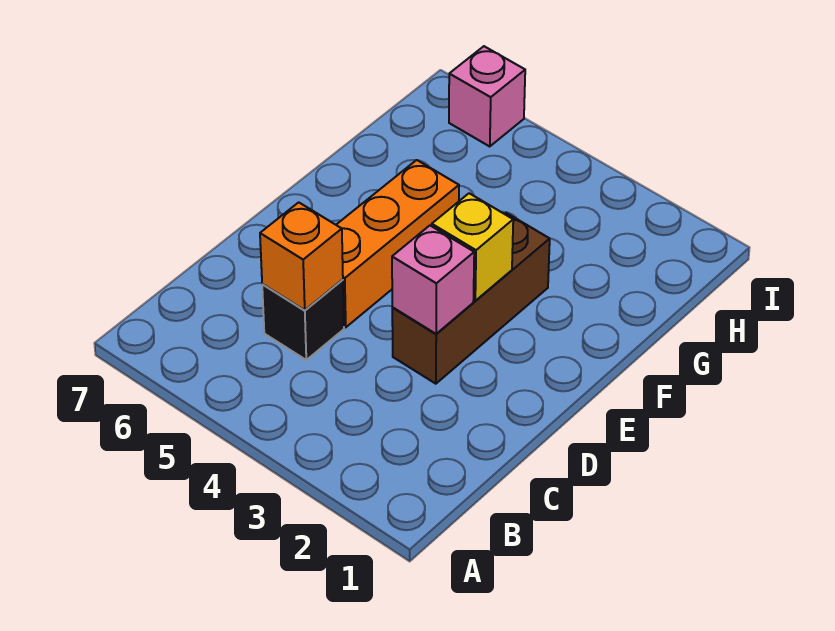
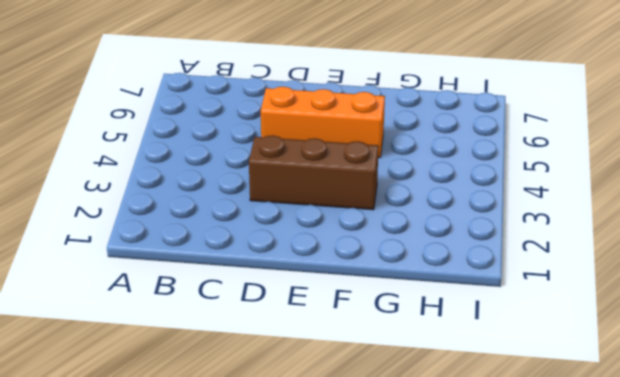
none -> black 1x1 brick [262,280,344,360]
none -> pink 1x1 brick [449,46,525,146]

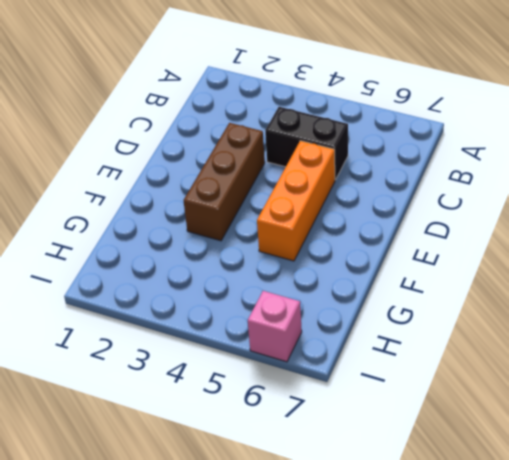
black 1x2 brick [265,107,348,180] -> black 1x1 brick [262,280,344,360]
none -> orange 1x1 brick [260,202,343,310]
none -> pink 1x1 brick [392,226,474,334]

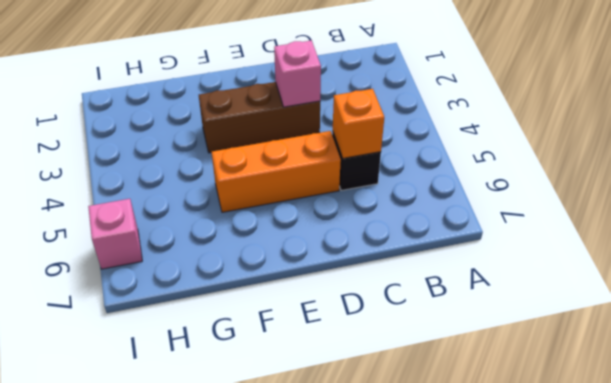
none -> yellow 1x1 brick [432,193,513,301]

